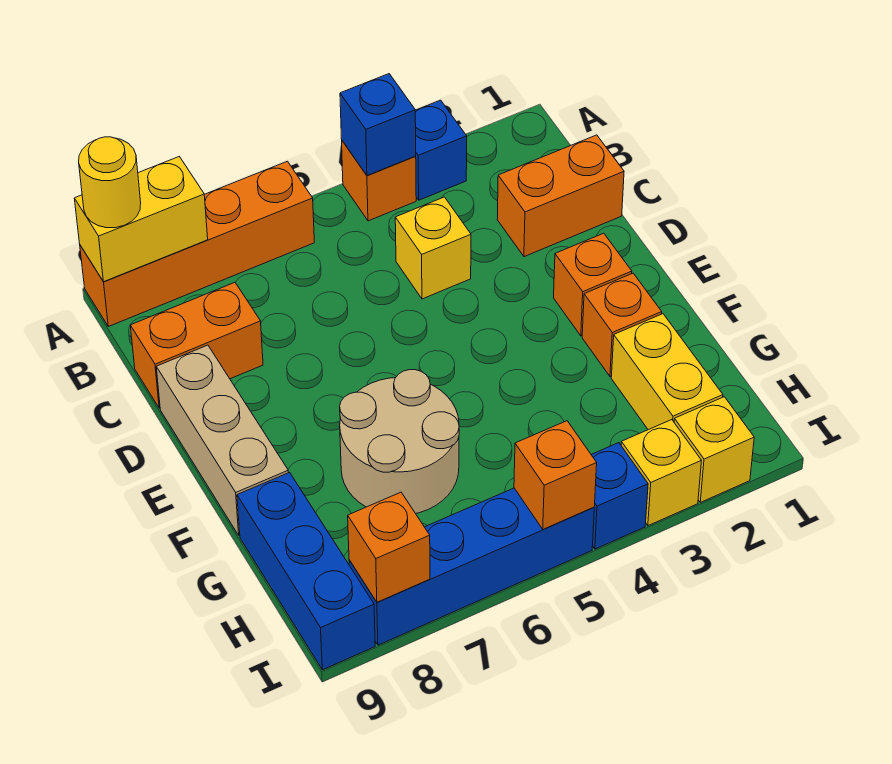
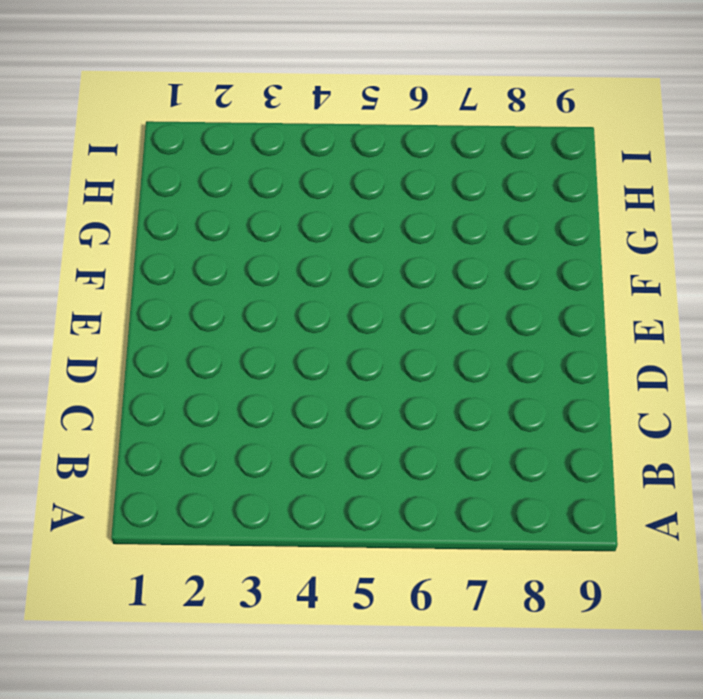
none -> blue 1x1 brick [415,100,467,200]
none -> orange 1x1 brick [342,141,416,221]
none -> orange 1x4 brick [80,161,314,326]

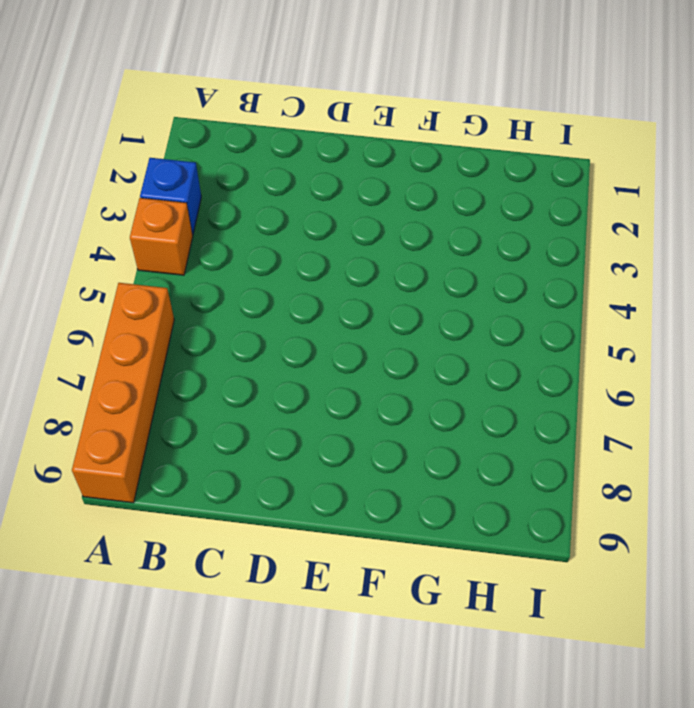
none -> orange 1x2 brick [497,135,624,257]
none -> yellow 1x1 brick [395,197,471,299]
none -> orange 1x2 brick [130,283,263,408]

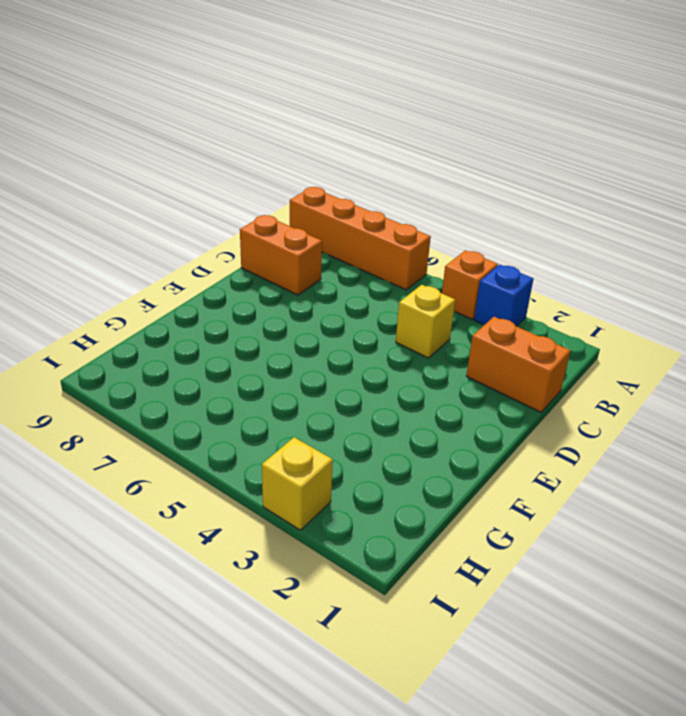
none -> tan 1x3 brick [156,345,288,535]
none -> orange 1x1 brick [554,233,632,336]
none -> orange 1x1 brick [582,273,662,376]

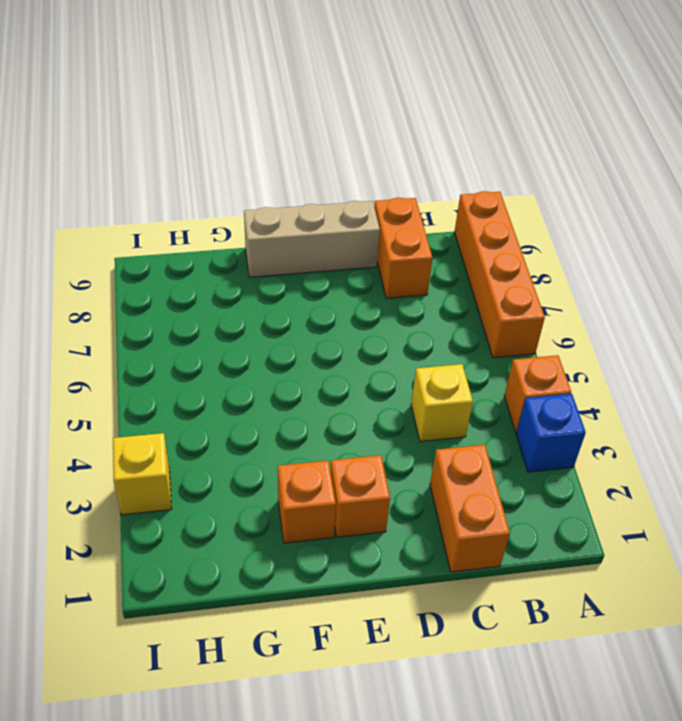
none -> tan 2x2 round brick [340,370,459,514]
none -> yellow 1x2 brick [611,314,723,430]
none -> blue 1x3 brick [237,473,375,670]

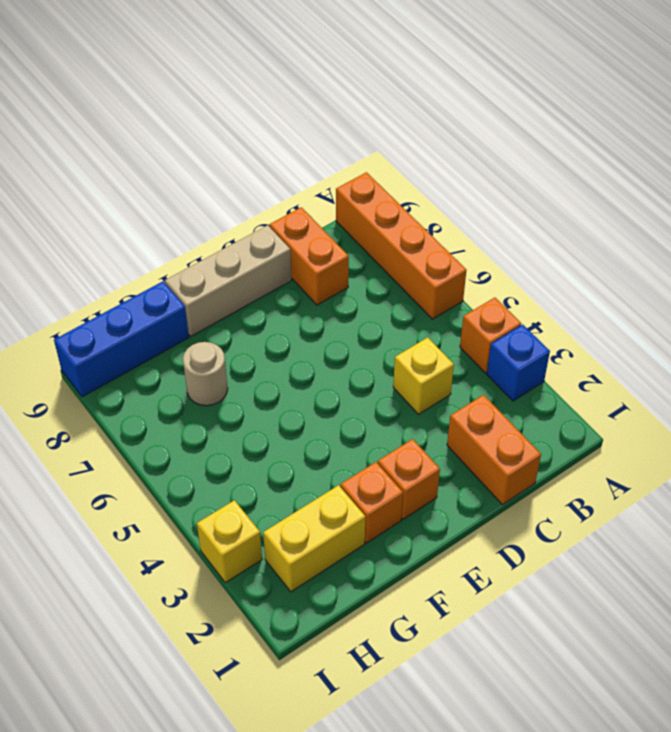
tan 1x1 round brick [183,342,228,406] -> tan 2x2 round brick [340,370,459,514]
none -> yellow 1x1 brick [674,397,754,502]
none -> blue 1x1 brick [591,443,648,549]
none -> blue 1x4 brick [349,488,594,645]

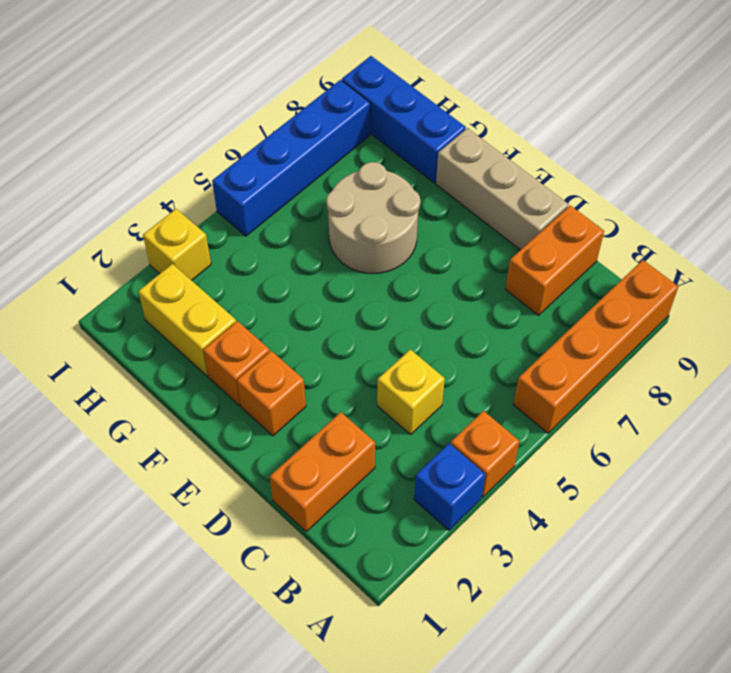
none -> yellow 1x1 brick [674,397,754,502]
none -> blue 1x1 brick [591,443,648,549]
none -> blue 1x1 brick [340,74,416,175]

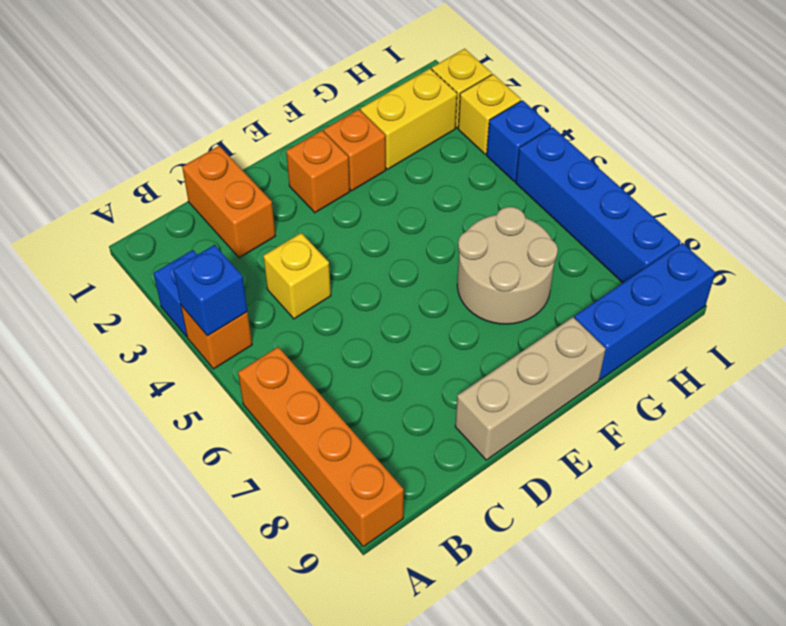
none -> orange 1x2 brick [130,283,263,408]
none -> yellow 1x2 brick [74,157,208,282]
none -> orange 1x1 brick [514,421,597,529]

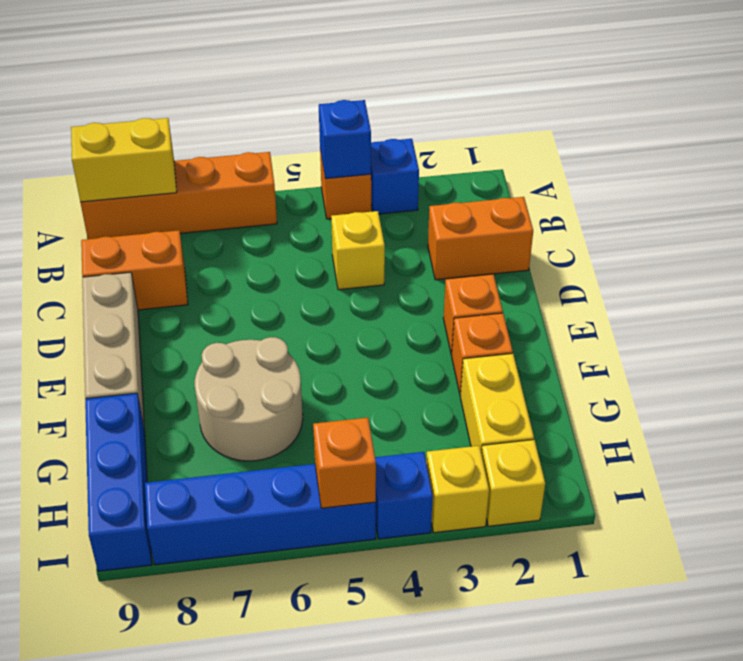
none -> orange 1x1 brick [348,492,430,602]
none -> yellow 1x1 round brick [79,137,141,228]

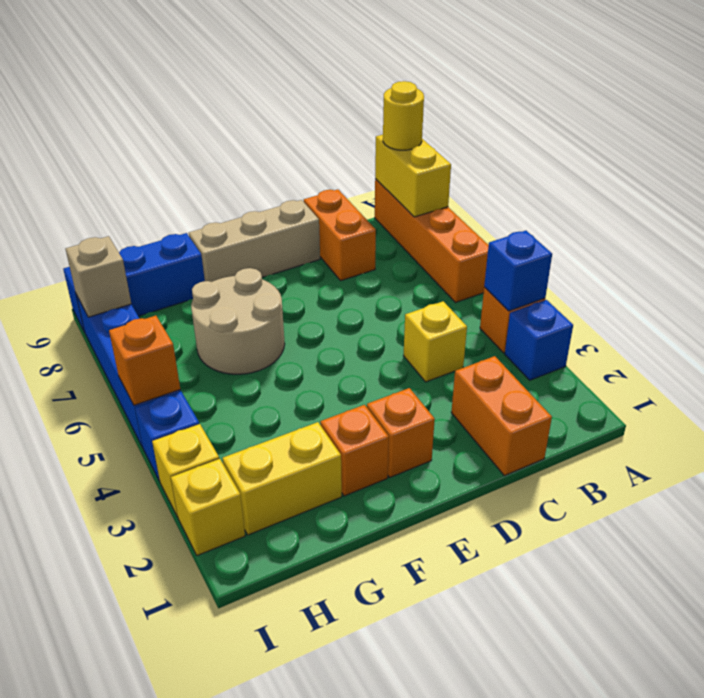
tan 1x1 brick [66,236,131,317] -> orange 1x1 brick [348,492,430,602]

